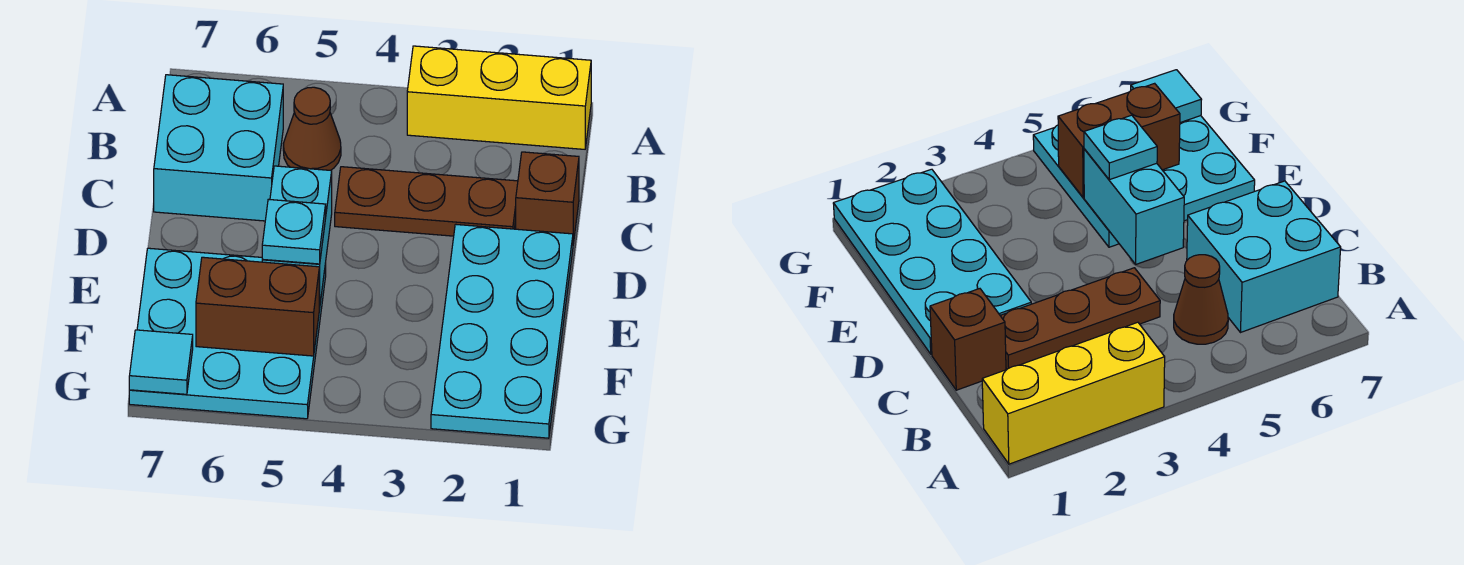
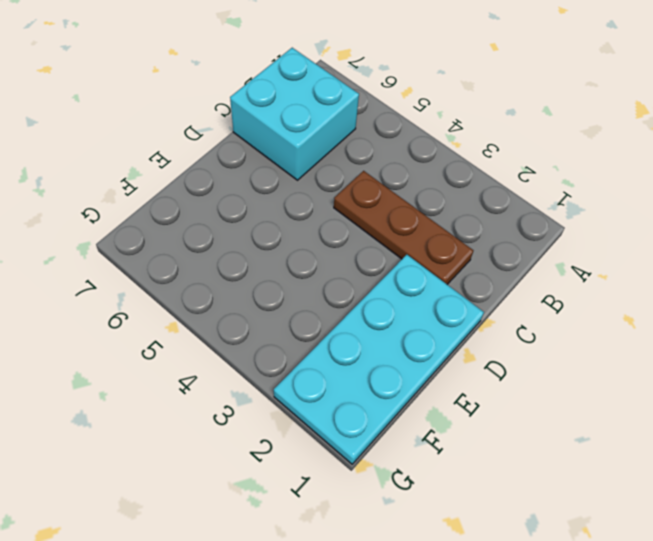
none -> yellow 1x3 brick [407,46,591,149]
none -> brown 1x1 cone [283,87,341,170]

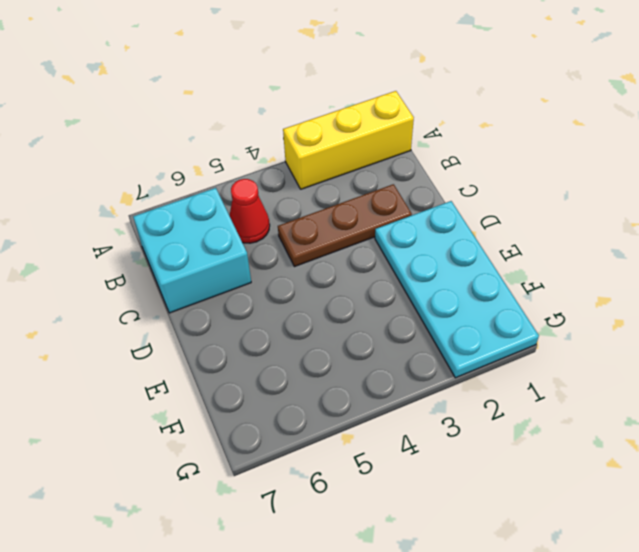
red 1x1 cone [229,179,270,243] -> brown 1x1 cone [283,87,341,170]
none -> brown 1x1 brick [516,152,579,244]
none -> cyan 3x3 plate [129,248,326,419]

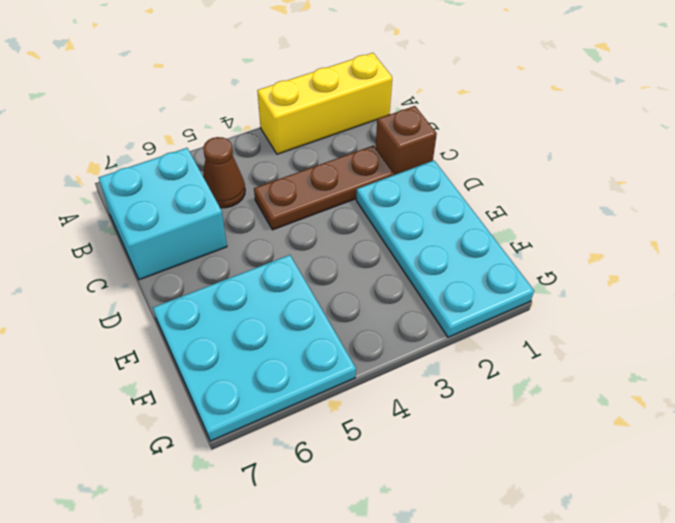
none -> cyan 1x2 brick [262,166,332,308]
none -> brown 1x2 brick [196,257,319,356]

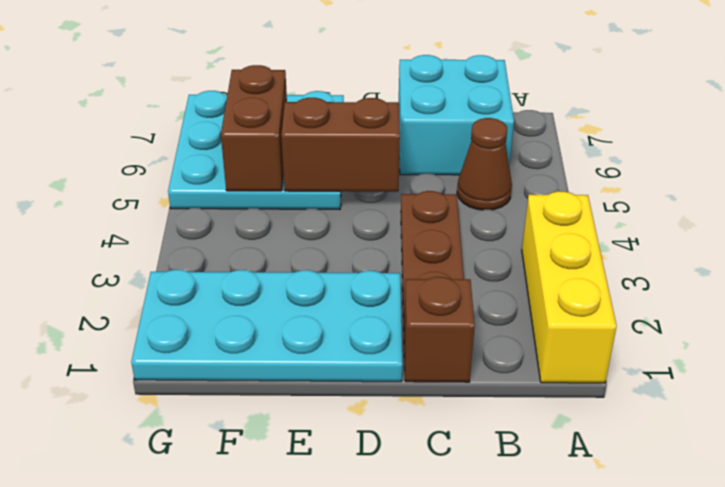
brown 1x2 brick [281,98,400,192] -> cyan 1x2 brick [262,166,332,308]
none -> cyan 1x1 tile [129,330,193,394]
none -> cyan 1x1 plate [262,199,326,264]

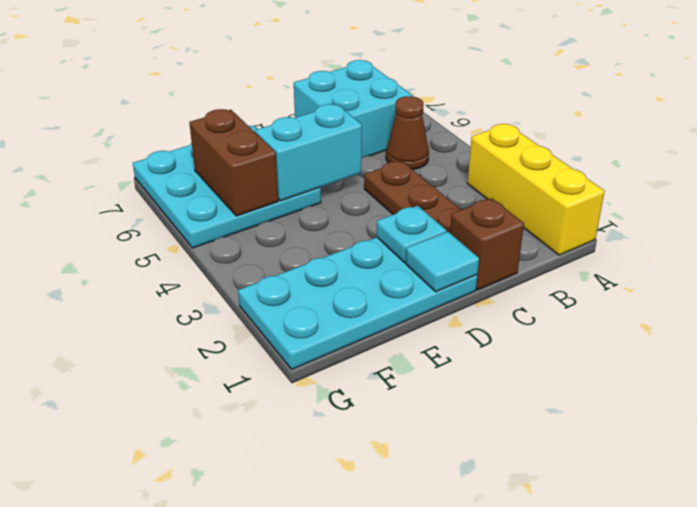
cyan 1x1 tile [406,232,479,292] -> cyan 1x1 tile moved to [129,330,193,394]
cyan 1x1 plate [377,206,447,263] -> cyan 1x1 plate moved to [262,199,326,264]

